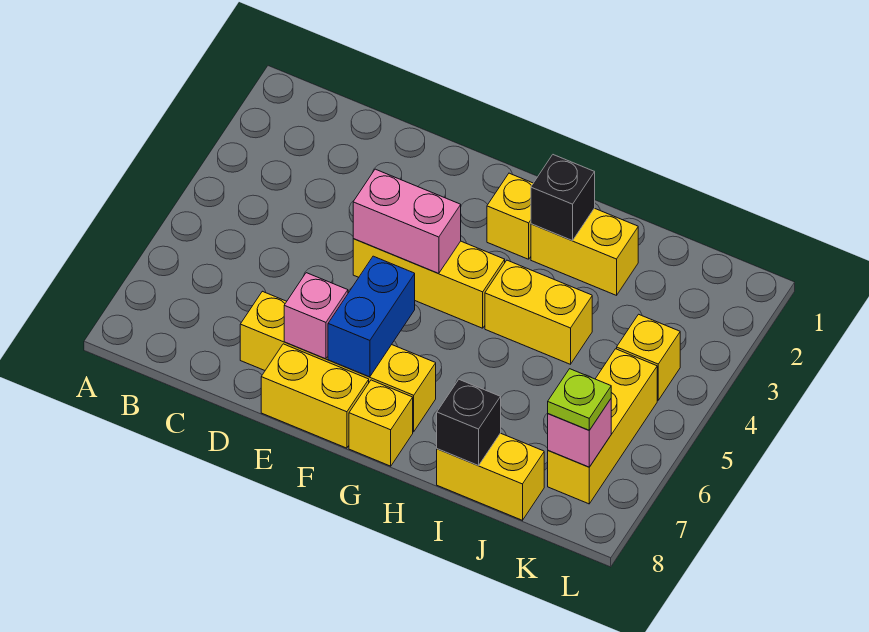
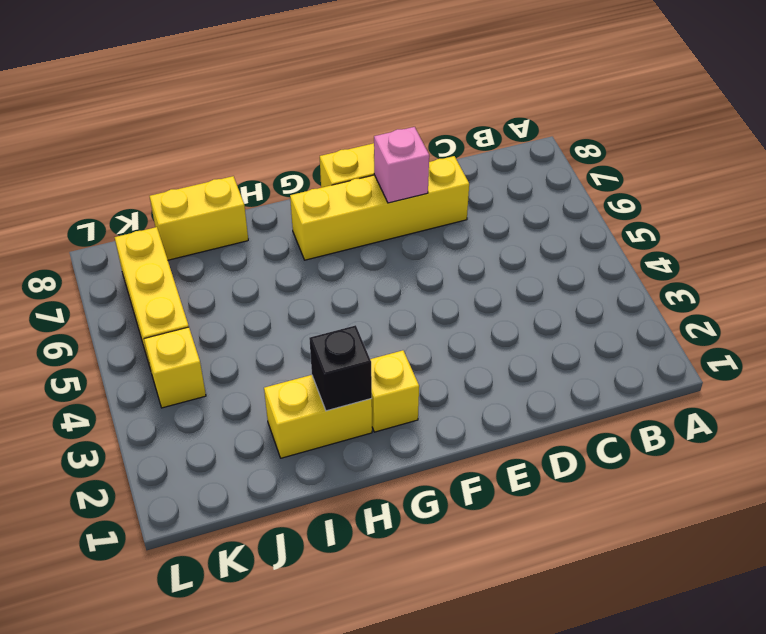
none -> yellow 1x3 brick [353,239,505,328]
none -> yellow 1x1 brick [349,380,413,466]
none -> yellow 1x2 brick [485,260,592,364]

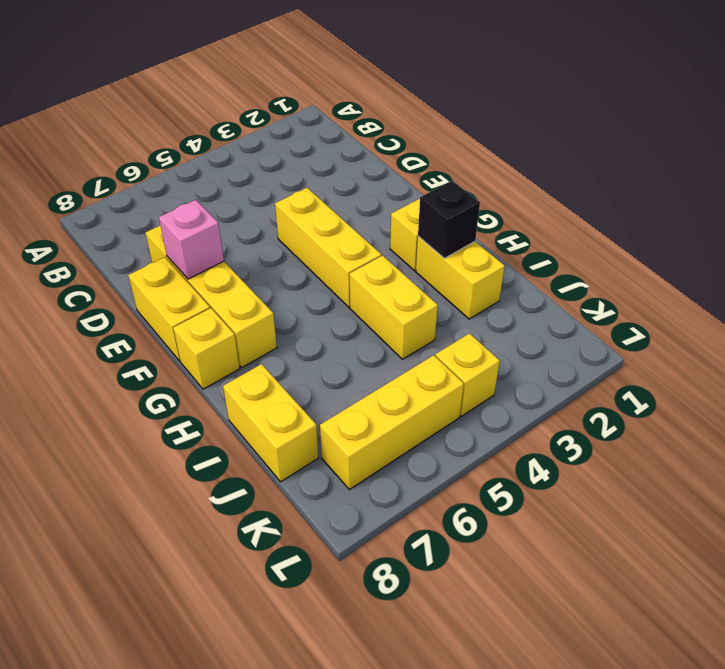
none -> pink 1x2 brick [353,169,461,274]
none -> blue 1x2 brick [328,256,415,377]
none -> black 1x1 brick [437,380,501,465]

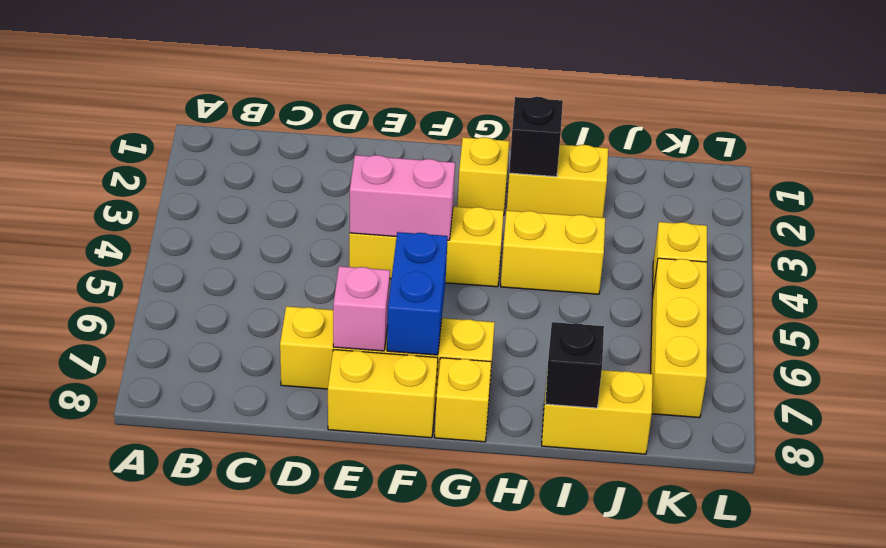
none -> pink 1x1 brick [548,399,611,467]
none -> lime 1x1 plate [548,369,611,430]

